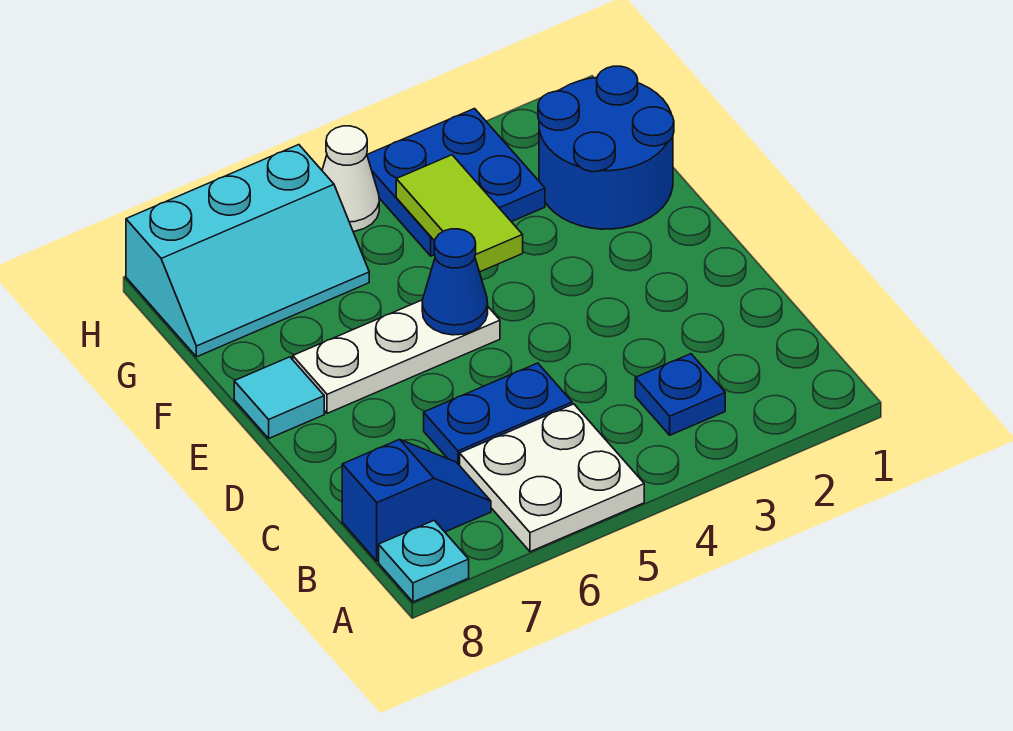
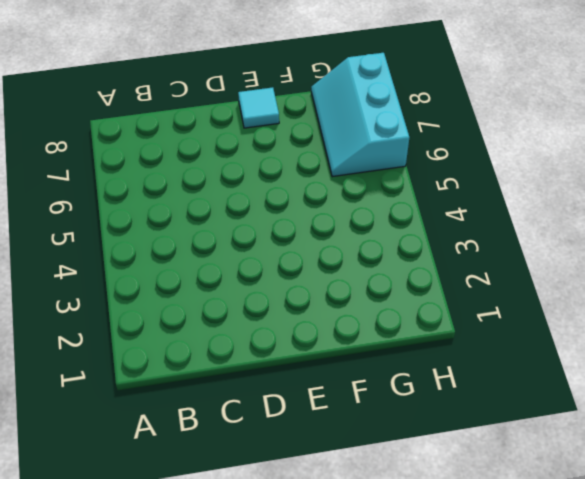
none -> white 2x2 plate [460,404,644,552]
none -> cyan 1x1 plate [379,520,469,602]
none -> blue 1x1 plate [635,354,725,435]

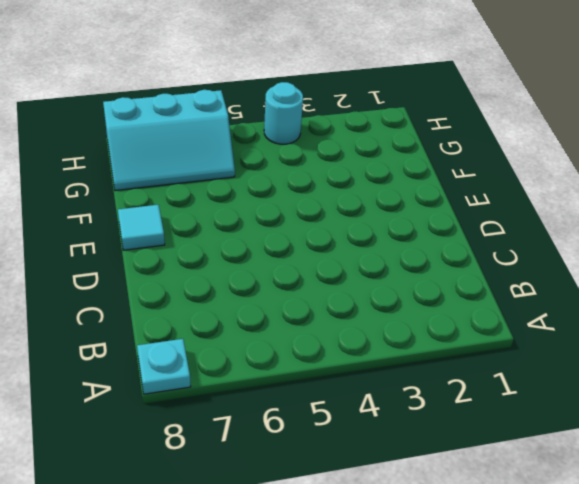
cyan 1x1 round brick [264,82,303,144] -> blue 2x2 plate [367,109,545,256]
none -> white 2x2 plate [460,404,644,552]
none -> blue 1x1 plate [635,354,725,435]
none -> blue 1x2 slope [342,439,491,561]

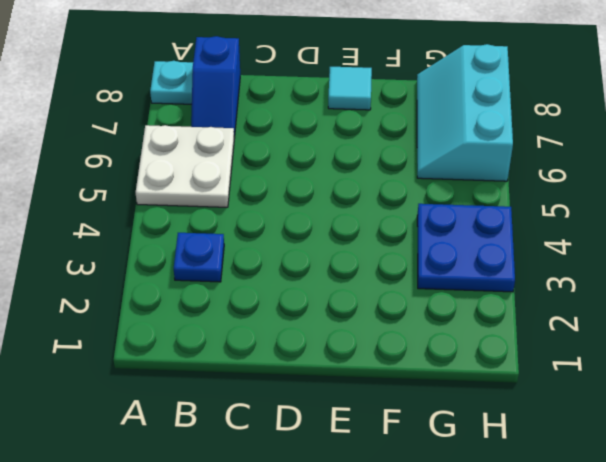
none -> blue 1x2 plate [424,363,572,465]
none -> white 1x3 plate [293,300,500,413]
none -> blue 2x2 round brick [538,66,674,229]

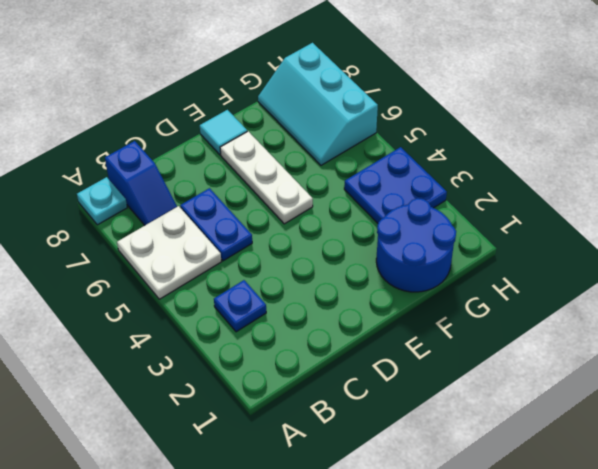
none -> white 1x1 cone [322,126,379,232]
none -> blue 1x1 cone [422,229,488,335]
none -> lime 1x2 tile [396,155,523,272]

